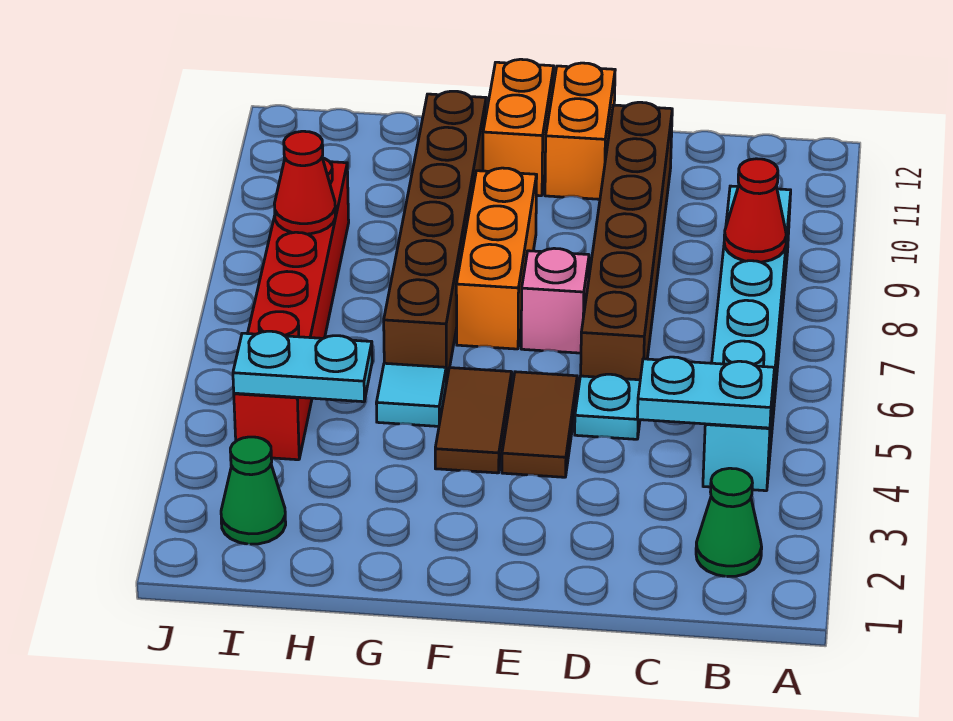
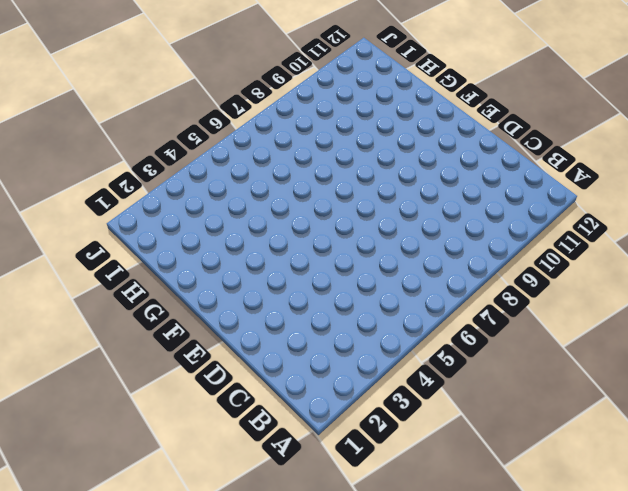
none -> green 1x1 cone [696,468,762,577]
none -> cyan 1x6 brick [703,186,791,491]
none -> cyan 1x1 plate [575,374,640,439]

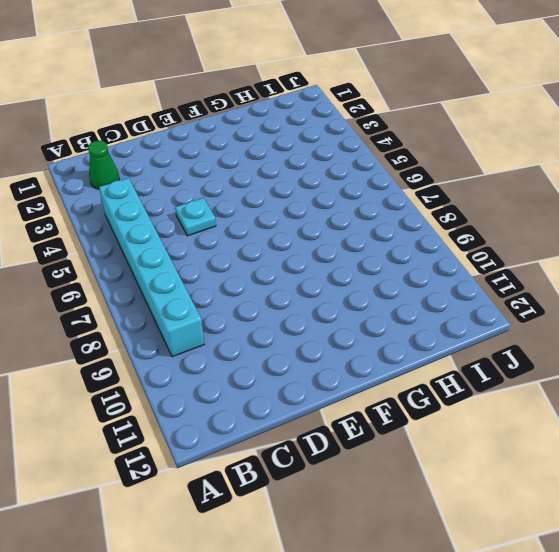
none -> brown 1x6 brick [581,102,672,380]
none -> brown 1x2 tile [502,372,577,477]
none -> pink 1x1 brick [521,248,589,353]

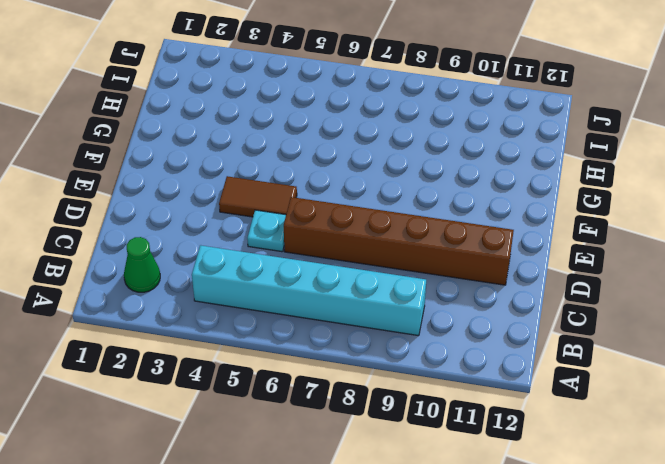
none -> pink 1x1 brick [521,248,589,353]
none -> orange 1x2 brick [545,63,615,199]
none -> brown 1x2 tile [435,368,512,473]

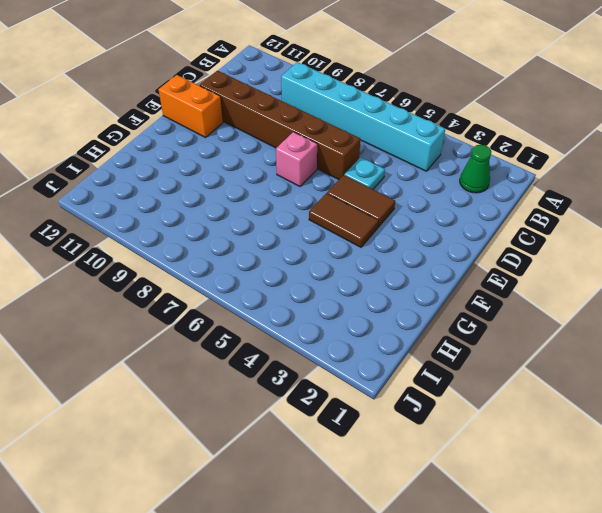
none -> orange 1x3 brick [456,168,537,349]
none -> orange 1x2 brick [483,59,554,196]
none -> cyan 1x1 tile [376,363,446,426]

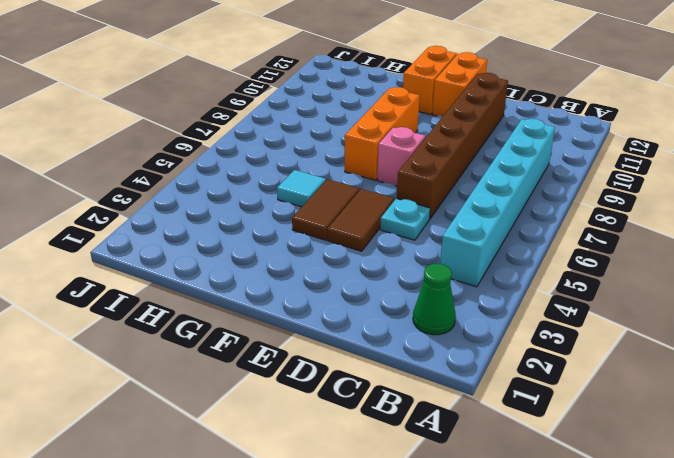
none -> brown 1x6 brick [384,91,486,383]
none -> green 1x1 cone [221,437,286,544]
none -> red 1x6 brick [234,158,349,460]

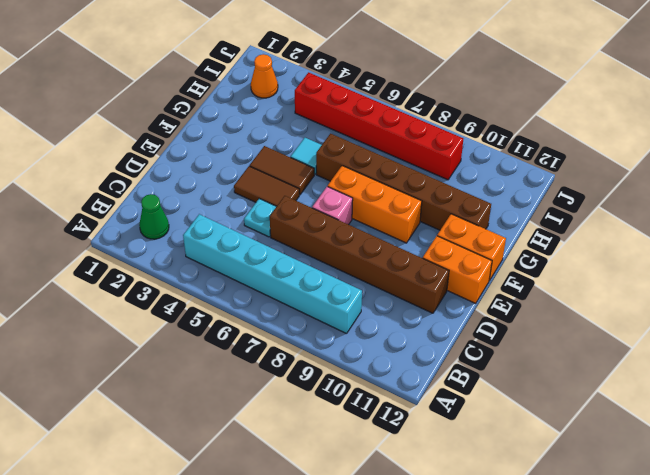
orange 1x1 cone [251,54,278,98] -> green 1x1 cone [221,437,286,544]
none -> cyan 1x2 plate [637,357,774,428]
none -> red 1x1 cone [724,159,786,262]
none -> cyan 1x2 plate [233,331,372,402]

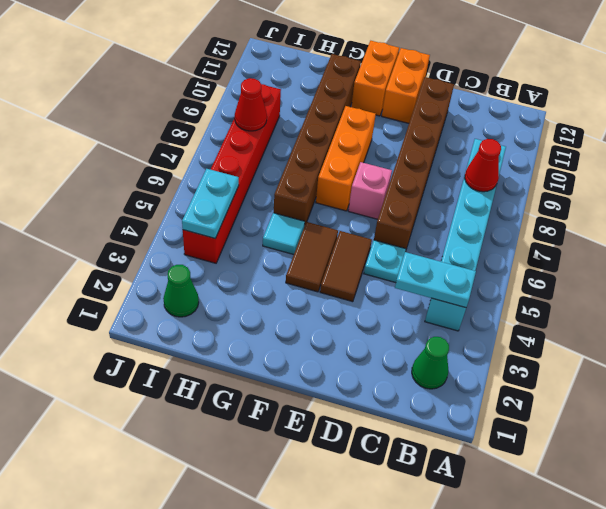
cyan 1x2 plate [182,169,239,238] -> cyan 1x2 plate turned to [233,331,372,402]

